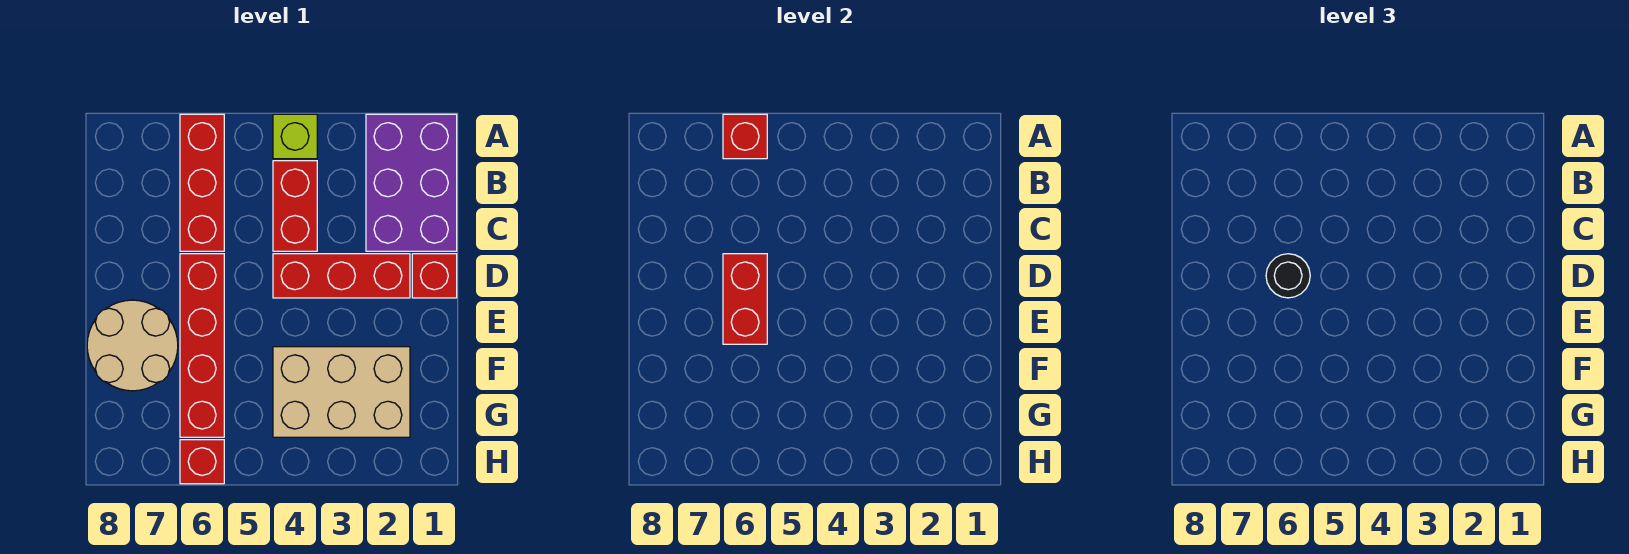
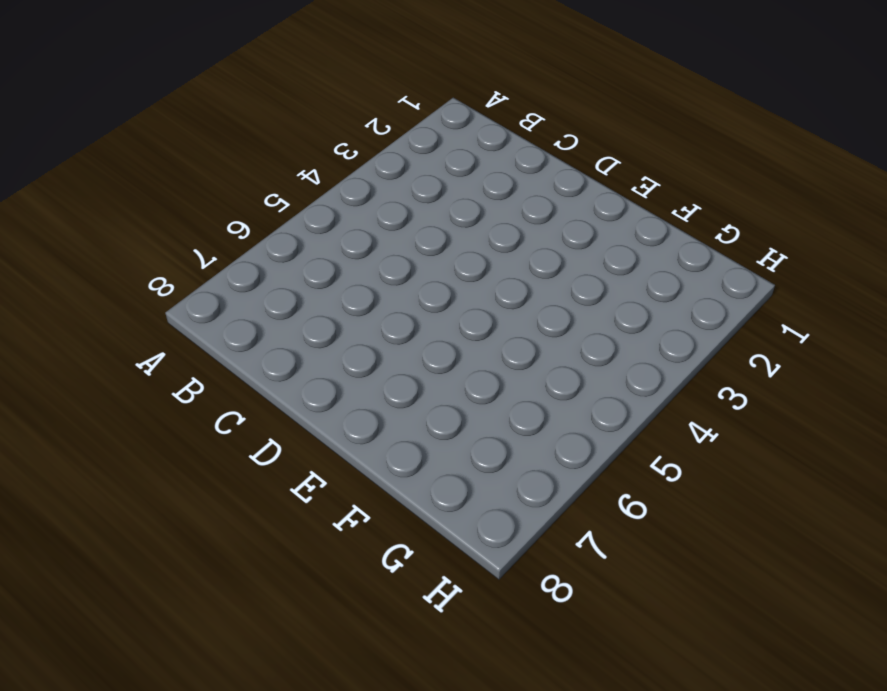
none -> purple 2x3 brick [366,114,457,251]
none -> lime 1x1 brick [273,114,317,159]
none -> red 1x3 brick [180,114,224,251]

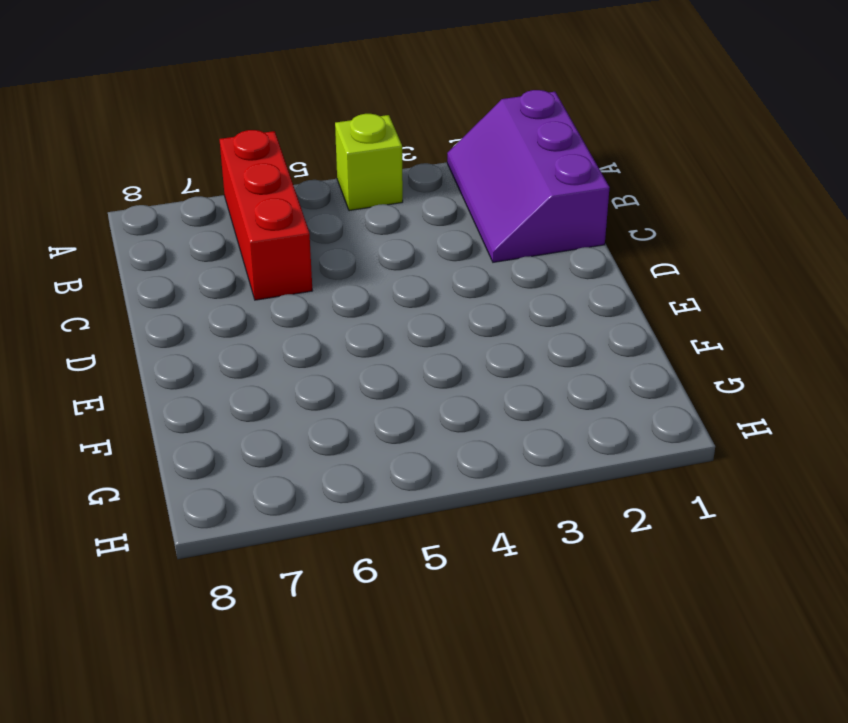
purple 2x3 slope [447,90,610,262] -> purple 2x3 brick [366,114,457,251]
none -> red 1x2 brick [273,161,317,251]
none -> red 1x1 brick [412,254,457,298]
none -> red 1x3 brick [273,254,410,298]

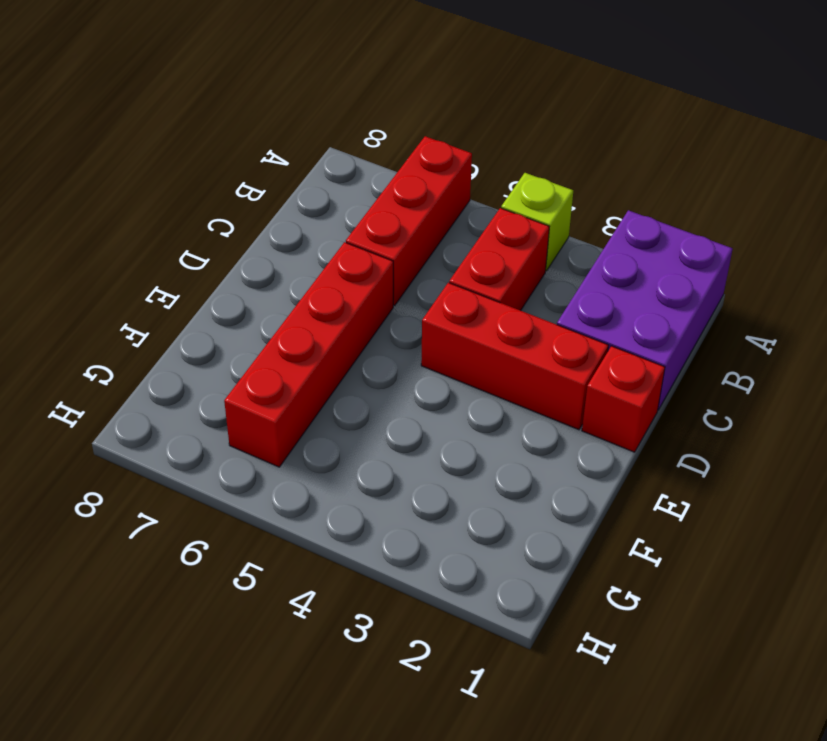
none -> tan 2x2 round brick [87,300,178,391]
none -> tan 2x3 brick [273,347,410,437]
none -> red 1x1 brick [180,440,224,484]

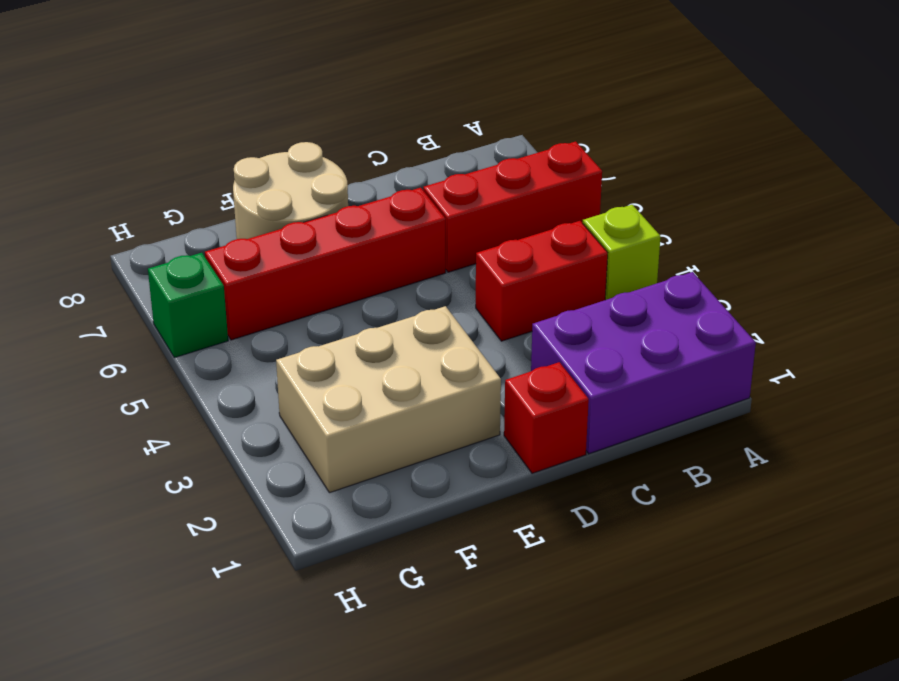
tan 2x3 brick [276,306,501,493] -> tan 2x3 brick turned to [273,347,410,437]
green 1x1 brick [148,253,228,358] -> red 1x1 brick [180,440,224,484]
none -> red 1x3 brick [273,254,410,298]
none -> red 1x1 brick [723,114,767,159]
none -> red 1x2 brick [723,254,767,344]

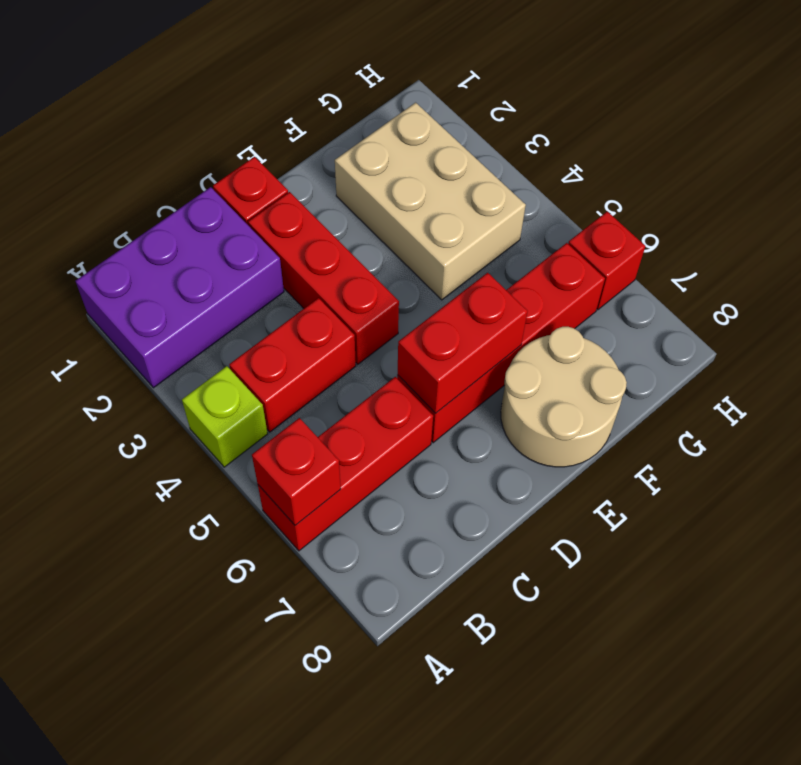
none -> black 1x1 round brick [1266,254,1310,298]

